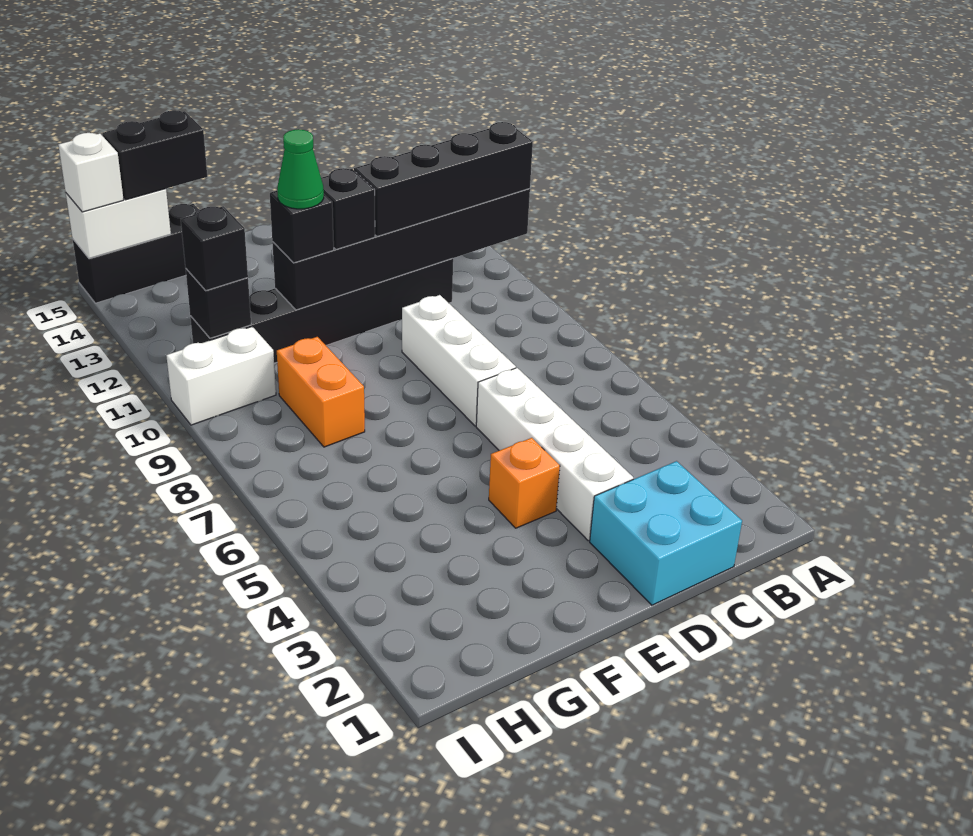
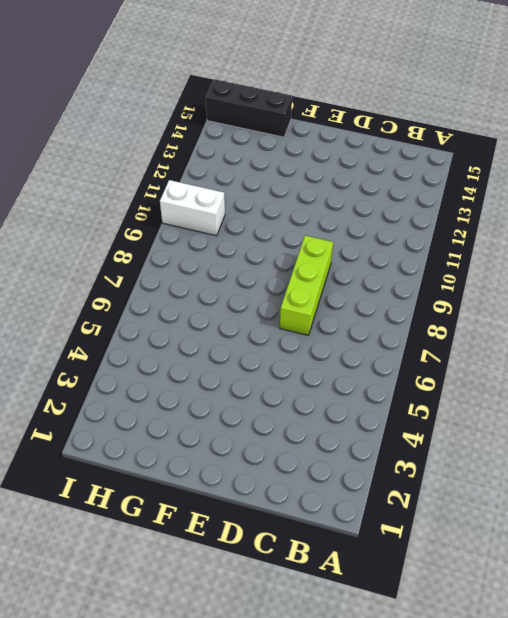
lime 1x3 brick [280,236,333,335] -> white 1x3 brick [402,295,516,426]
none -> cyan 2x2 brick [590,461,742,605]
none -> black 1x6 brick [190,258,453,363]
none -> white 1x4 brick [476,368,633,541]

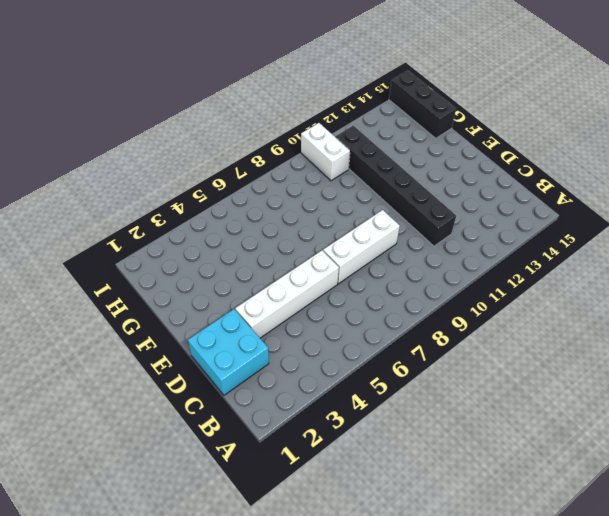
none -> orange 1x1 brick [489,438,560,528]
none -> orange 1x2 brick [277,337,365,447]
none -> black 1x6 brick [272,189,530,310]

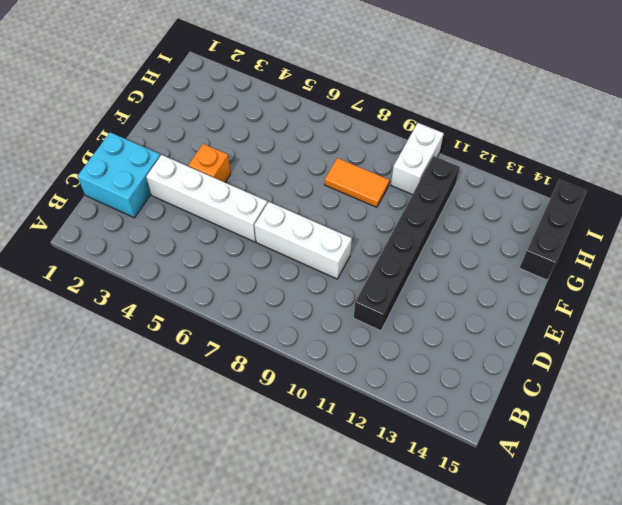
orange 1x2 tile [325,158,390,207] -> orange 1x2 brick [277,337,365,447]
none -> black 1x6 brick [272,189,530,310]
none -> black 1x1 brick [186,269,251,338]
none -> white 1x2 brick [66,189,171,259]

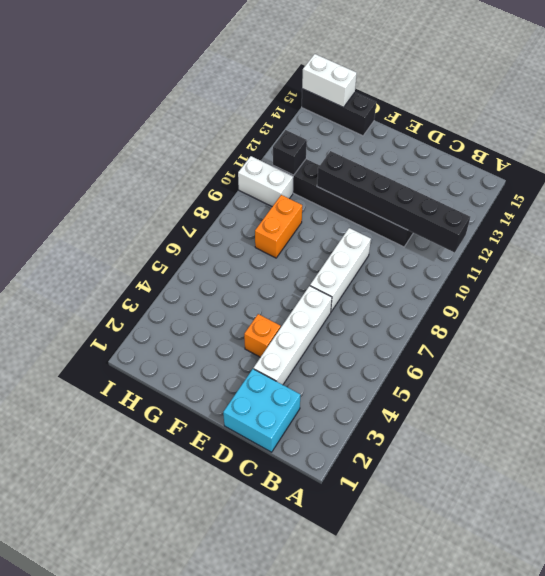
none -> black 1x4 brick [354,122,533,236]
none -> black 1x1 brick [321,168,375,249]
none -> black 1x1 brick [270,191,334,263]

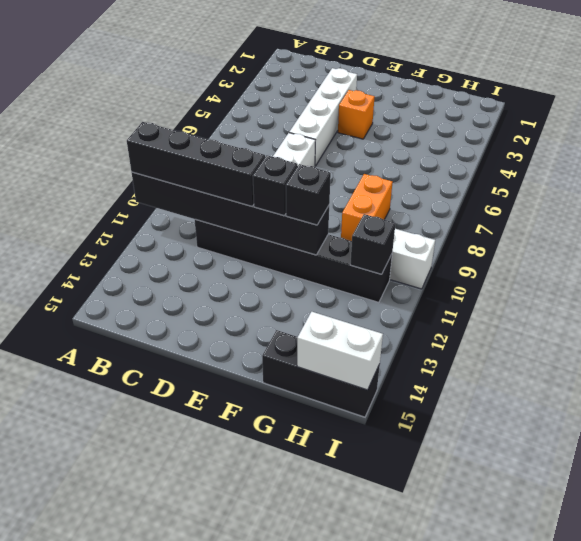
none -> cyan 2x2 brick [590,461,742,605]
none -> black 1x2 brick [102,110,207,200]
none -> black 1x1 brick [181,206,248,291]

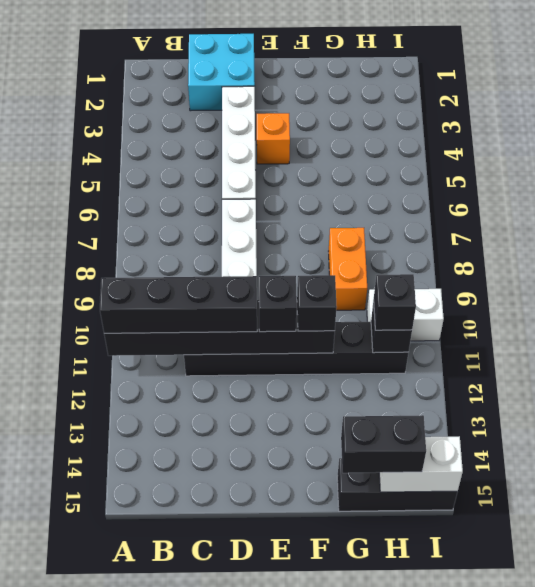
none -> white 1x1 brick [58,133,124,212]
none -> green 1x1 cone [277,129,324,209]

